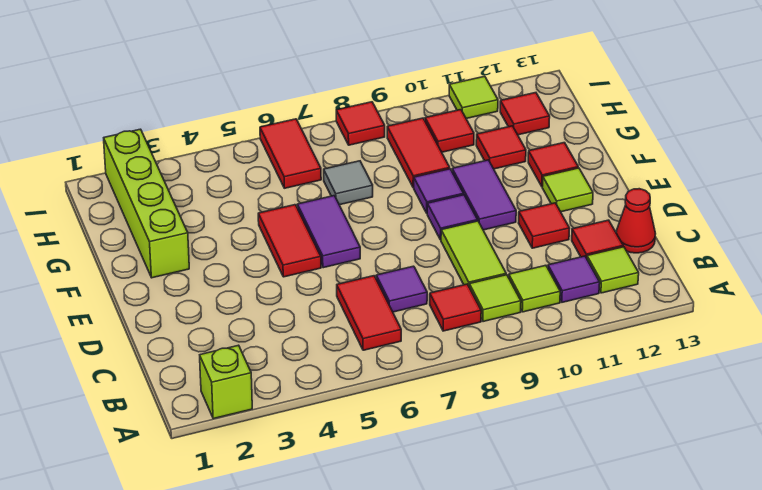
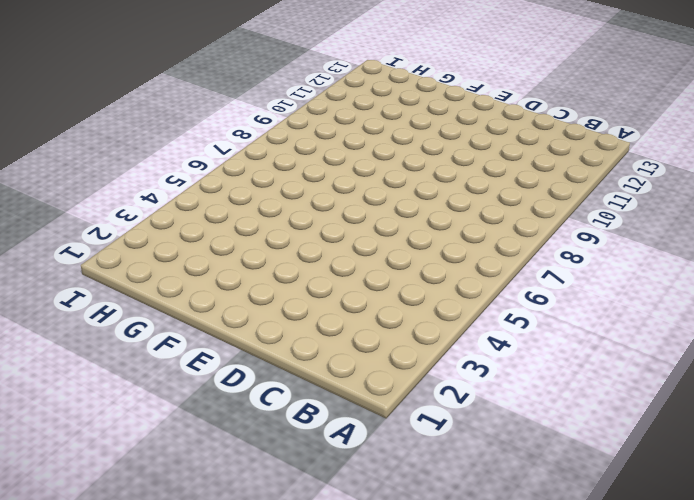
none -> lime 1x1 brick [200,345,252,419]
none -> red 1x2 tile [337,276,401,350]
none -> red 1x1 tile [430,284,481,331]

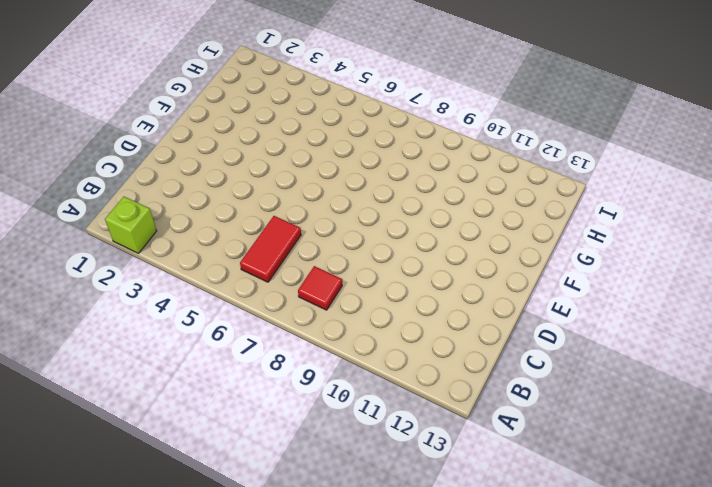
none -> lime 1x1 tile [469,275,521,322]
none -> lime 1x1 tile [509,265,560,312]
none -> purple 1x1 tile [548,256,600,302]

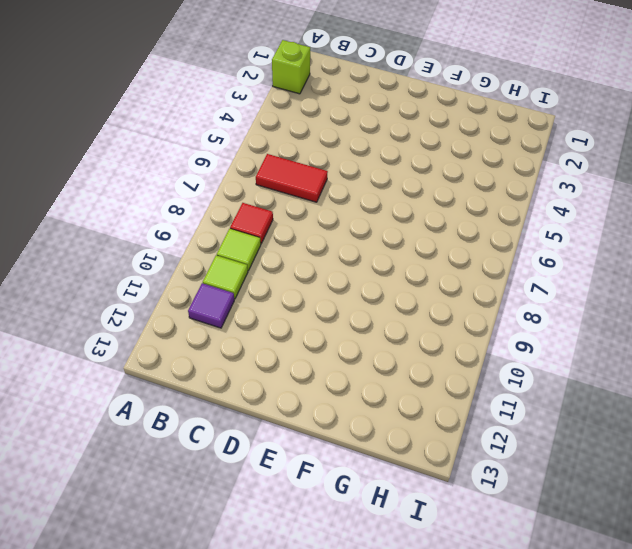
none -> lime 1x1 tile [587,247,639,293]
none -> purple 1x1 tile [376,266,427,312]
none -> lime 1x2 tile [441,221,506,286]

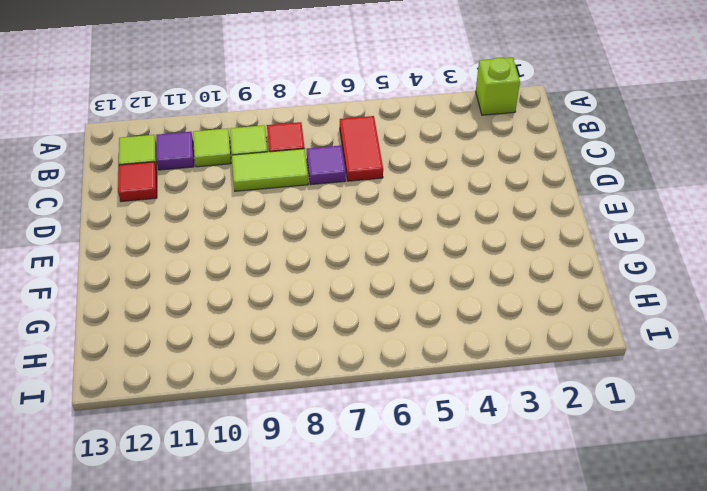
lime 1x2 tile [232,149,308,191] -> lime 1x2 tile turned to [441,221,506,286]
none -> red 1x1 cone [616,189,656,253]
none -> red 1x1 tile [519,203,570,248]
none -> red 1x2 tile [258,205,321,277]

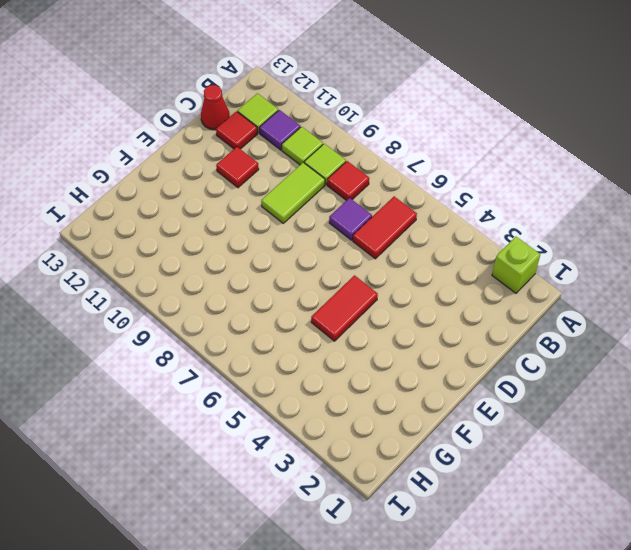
none -> purple 1x2 tile [297,196,360,268]
none -> purple 1x1 tile [427,195,478,240]
none -> purple 1x2 tile [452,160,516,230]

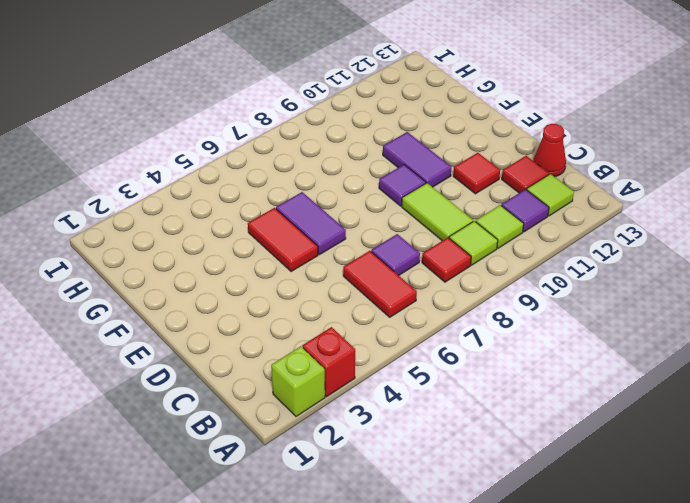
red 1x1 brick [302,327,355,397] -> none
none -> lime 1x1 tile [542,168,593,212]
none -> lime 1x4 brick [104,129,189,278]
none -> purple 1x1 tile [414,169,464,213]

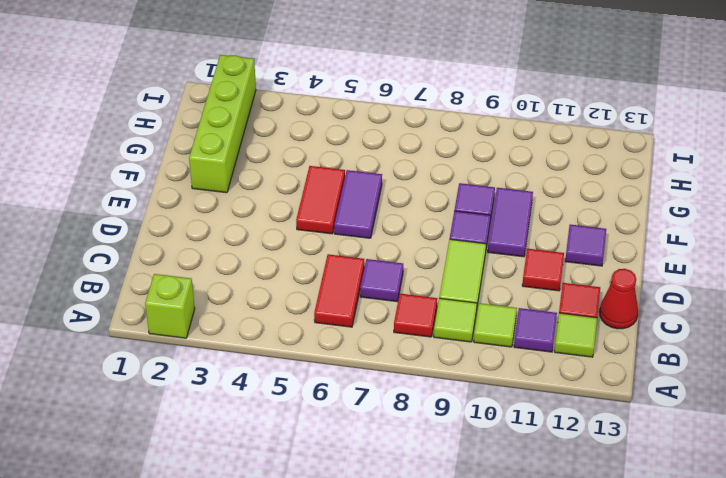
purple 1x1 tile [565,225,606,266] -> lime 1x1 tile [542,168,593,212]
none -> red 1x1 tile [528,143,578,186]
none -> grey 1x1 tile [324,161,373,205]
none -> red 1x2 tile [387,118,450,188]

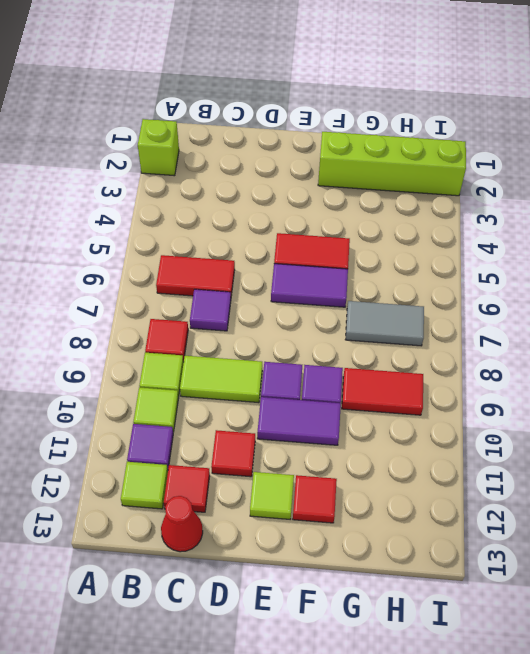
grey 1x2 tile [345,301,424,346] -> grey 1x1 tile [324,161,373,205]
none -> red 1x1 tile [476,126,526,169]
none -> red 1x2 tile [260,119,321,188]
none -> red 1x1 tile [425,110,474,152]

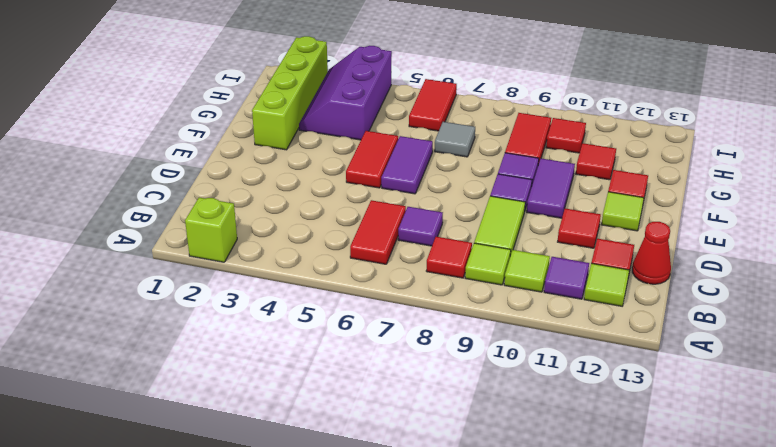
purple 2x3 slope [299,46,392,140] -> none
none -> red 1x1 tile [500,93,550,135]
none -> red 1x1 tile [336,102,385,145]
none -> lime 1x1 tile [449,76,498,119]

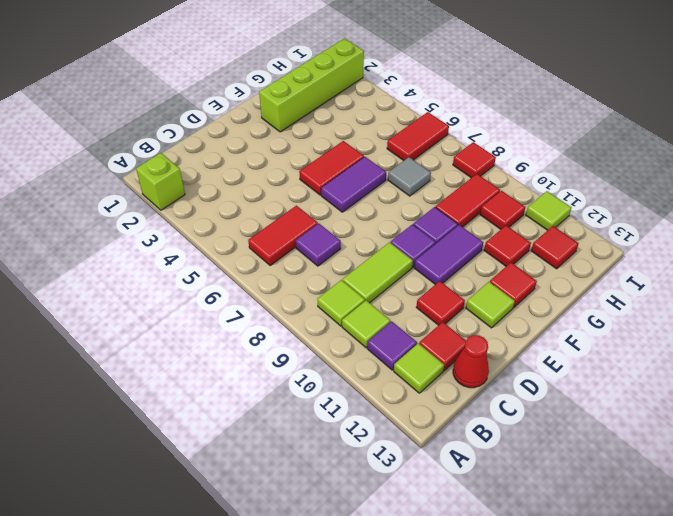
none -> red 1x1 tile [430,284,481,331]

